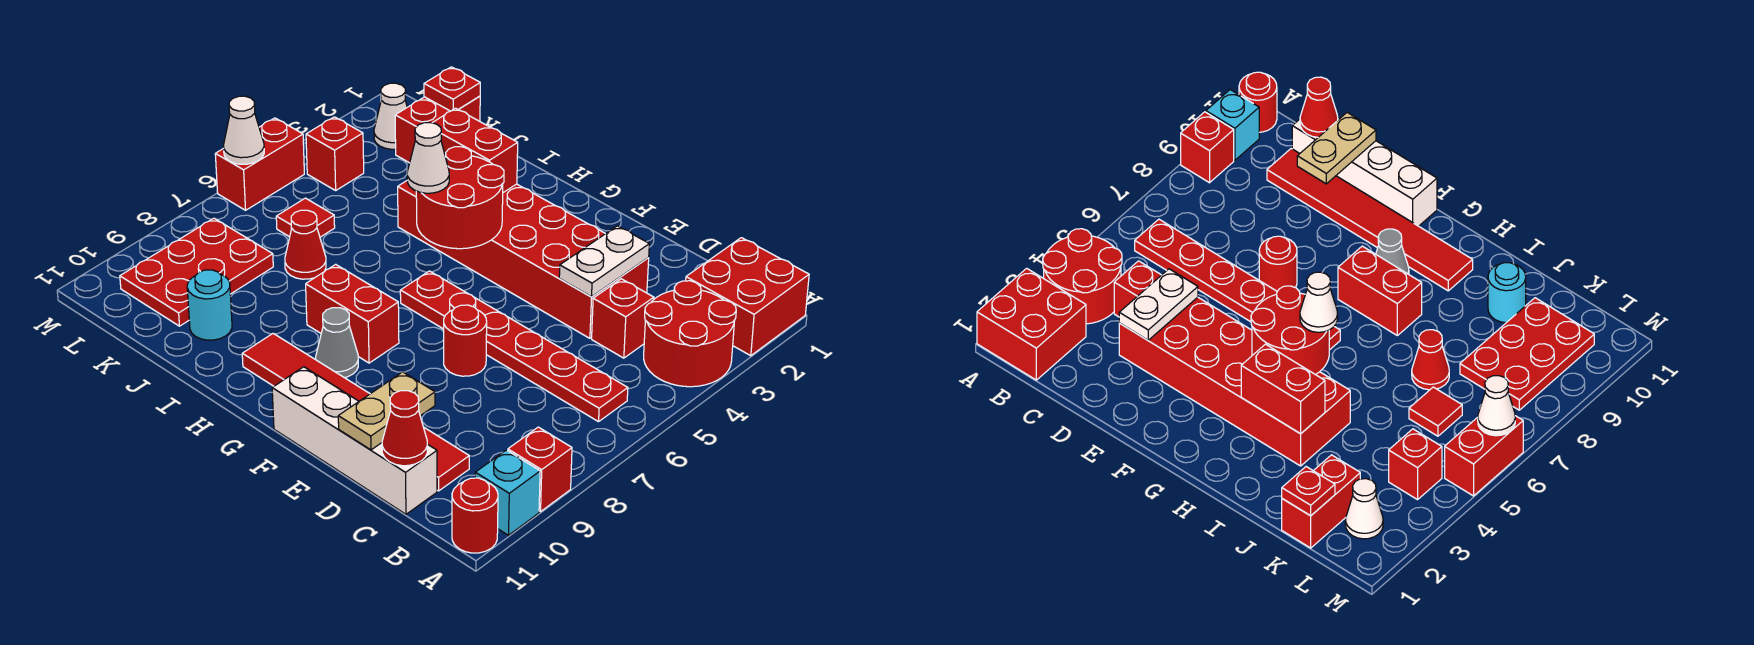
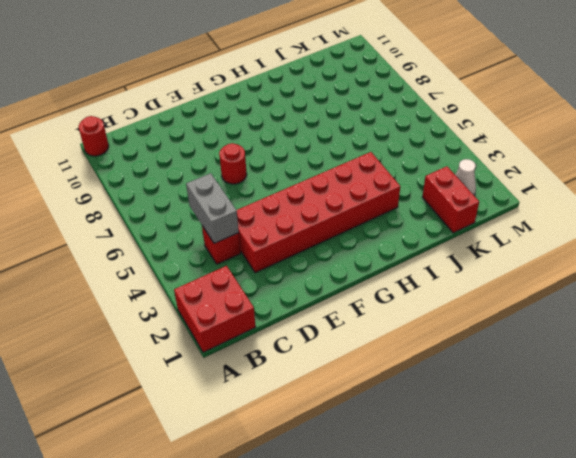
grey 1x2 brick [186,173,239,243] -> none
none -> red 2x2 round brick [644,281,736,387]
none -> red 1x1 brick [508,427,572,512]
none -> cyan 1x1 brick [475,450,540,535]

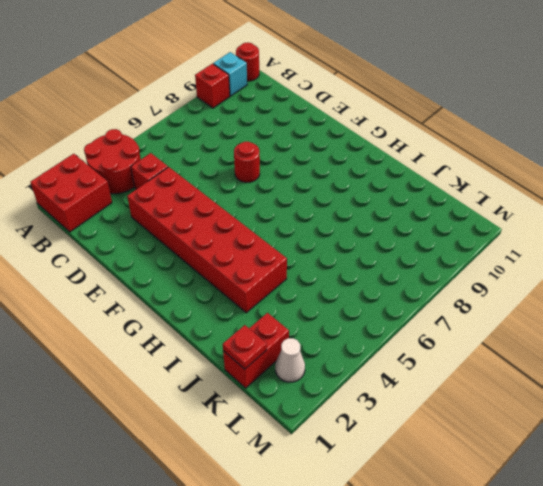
none -> red 1x6 plate [400,271,628,422]
none -> red 1x6 tile [242,334,469,491]
none -> white 1x4 brick [272,367,437,514]

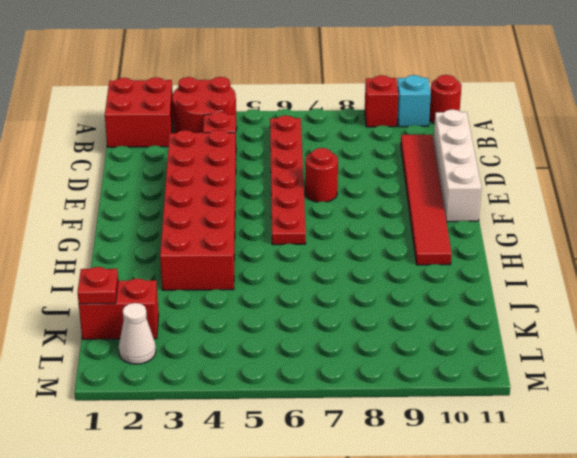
none -> red 1x2 brick [306,264,399,363]
none -> grey 1x1 cone [316,308,358,378]
none -> red 1x1 cone [285,210,326,279]

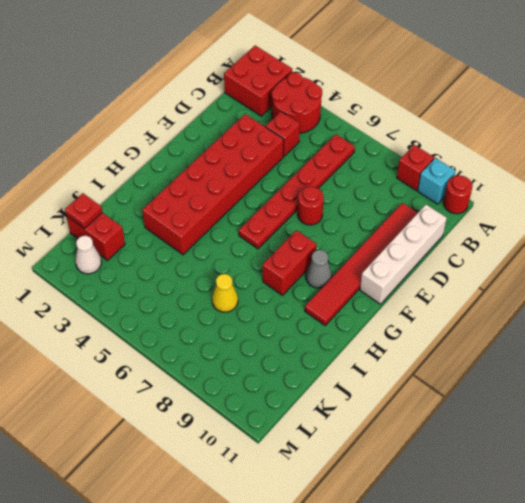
yellow 1x1 cone [212,274,238,312] -> red 1x1 cone [285,210,326,279]
none -> cyan 1x1 round brick [187,270,232,340]
none -> red 1x1 tile [276,198,335,237]
none -> red 2x3 plate [120,218,273,326]

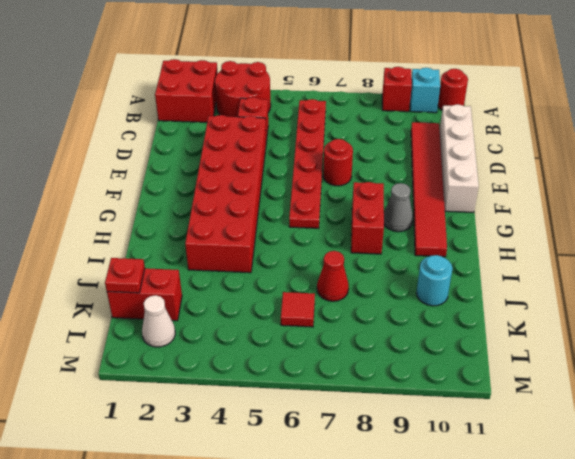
none -> red 2x3 plate [120,218,273,326]
none -> red 1x1 brick [306,117,364,190]
none -> red 1x2 brick [215,118,304,210]

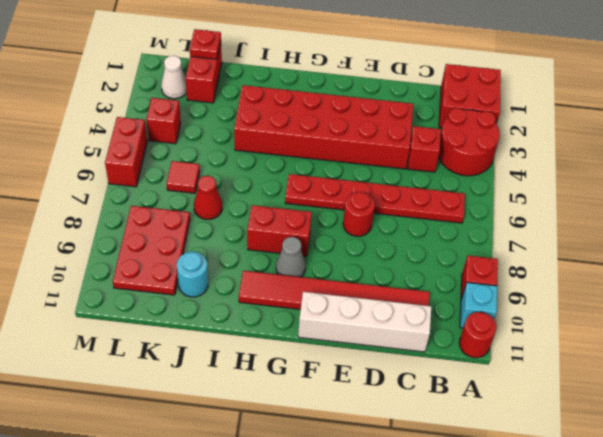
none -> red 1x1 cone [382,391,427,466]
none -> white 1x2 plate [559,226,649,297]
none -> tan 1x2 plate [338,372,435,450]

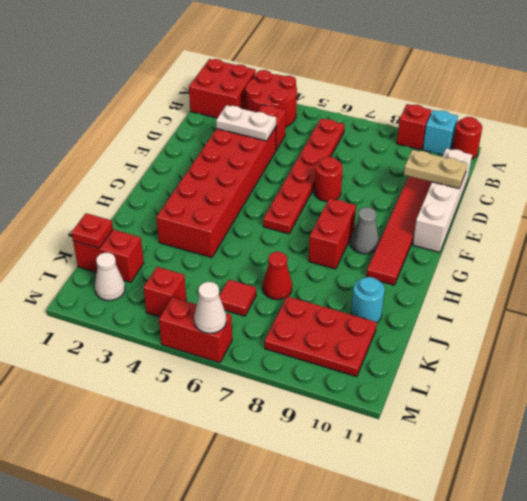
none -> red 1x1 cone [382,391,427,466]
none -> red 2x2 round brick [416,147,504,249]
none -> red 1x2 brick [433,108,518,193]

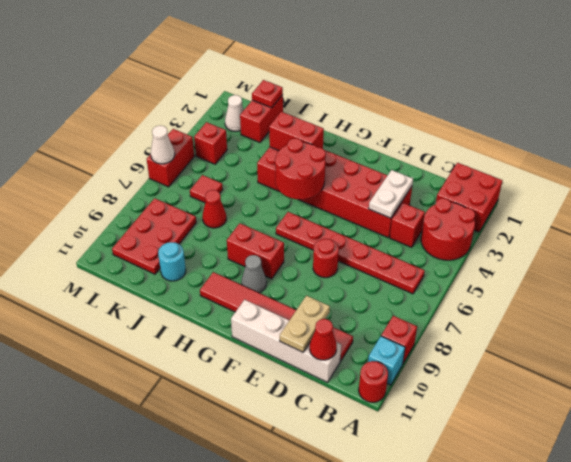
none -> white 1x1 cone [407,123,449,193]

